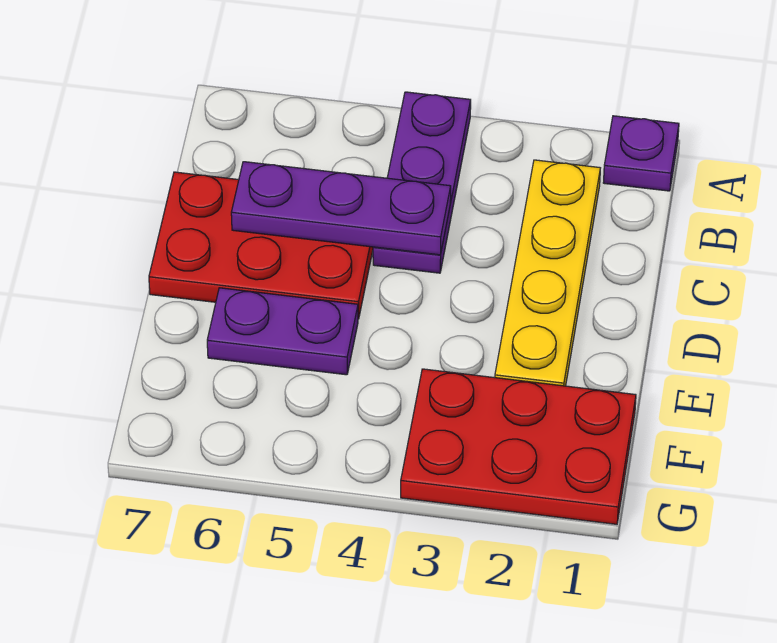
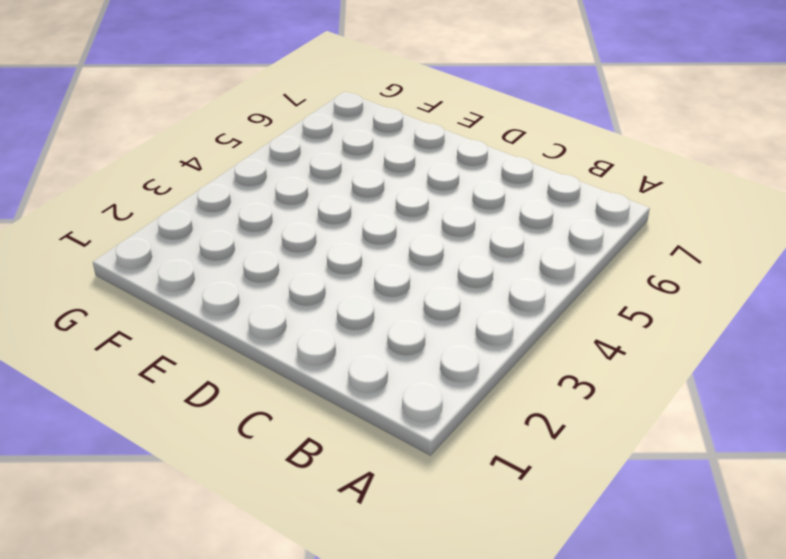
none -> purple 1x1 plate [603,116,679,191]
none -> purple 1x3 plate [373,92,471,273]

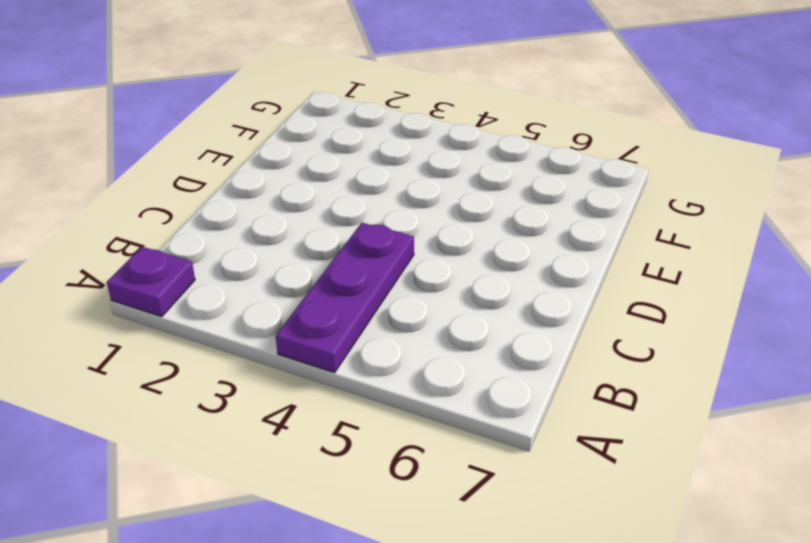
none -> yellow 1x4 plate [495,160,600,386]
none -> red 2x3 plate [149,172,373,319]

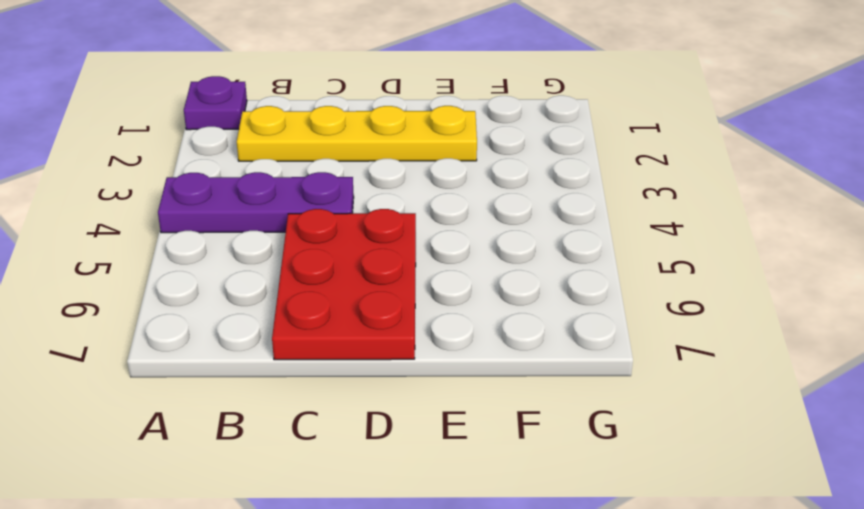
none -> purple 1x2 plate [207,288,358,375]
none -> red 2x3 plate [401,369,636,524]

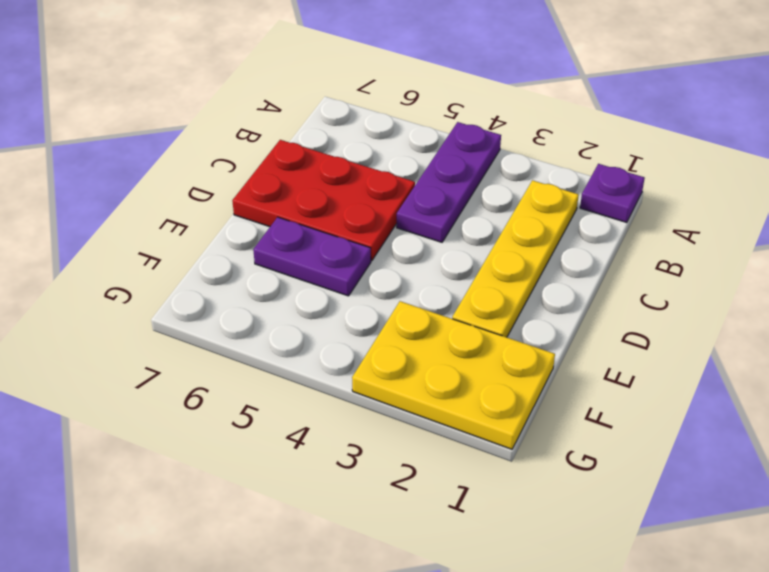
yellow 2x3 plate [352,301,555,449] -> red 2x3 plate [401,369,636,524]
none -> purple 1x3 plate [231,162,451,255]

